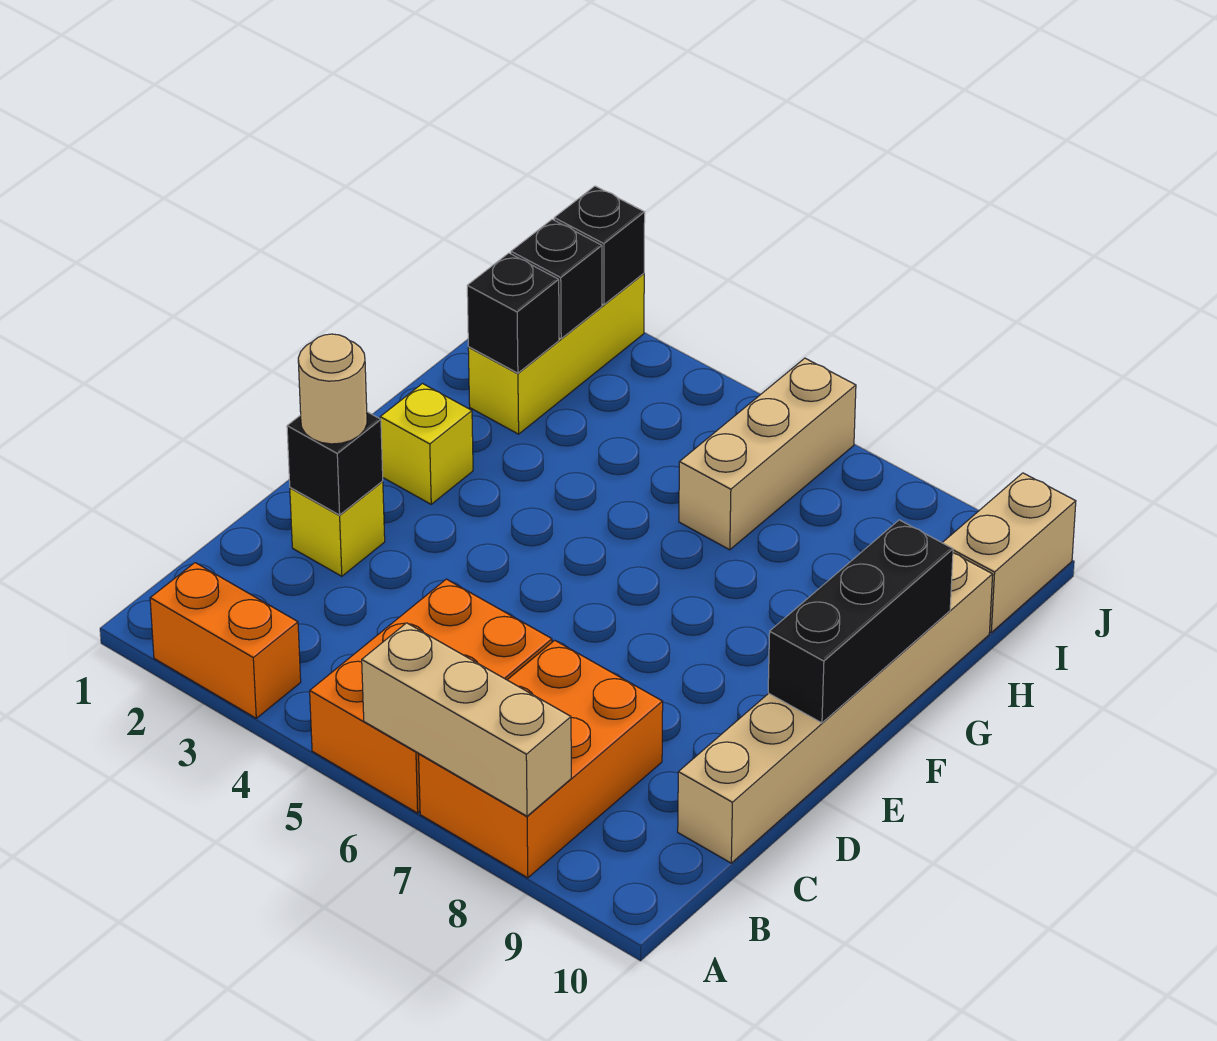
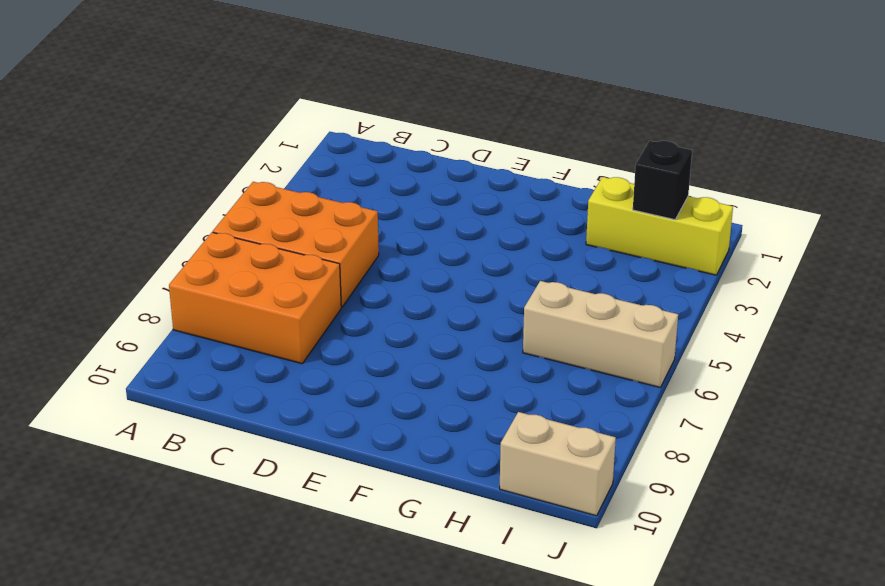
none -> orange 1x2 brick [150,563,301,718]
none -> tan 1x6 brick [678,553,993,863]
none -> yellow 1x1 brick [290,481,385,576]

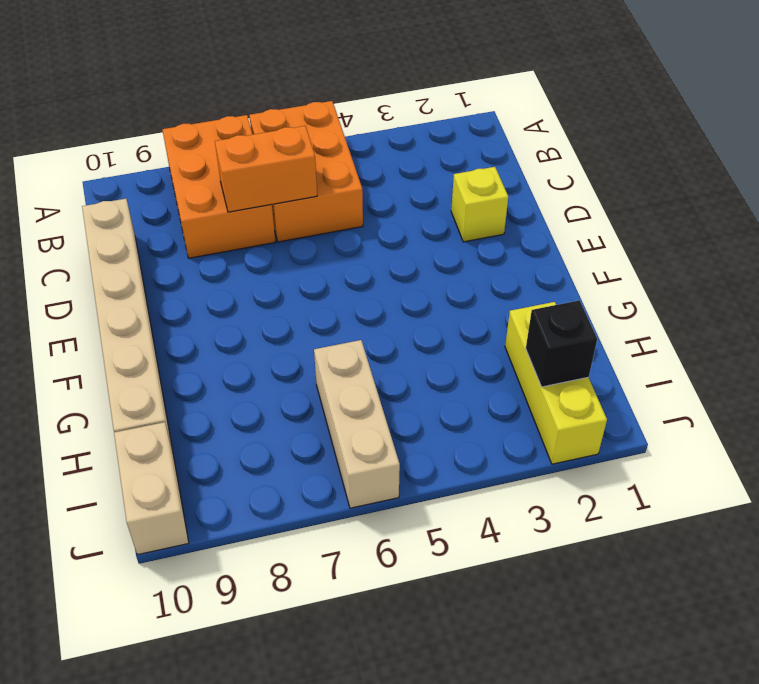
orange 1x2 brick [215,126,317,212] -> orange 1x2 brick moved to [150,563,301,718]
none -> yellow 1x1 brick [380,384,473,504]
none -> tan 1x3 brick [362,623,571,816]
none -> black 1x1 brick [287,412,383,515]

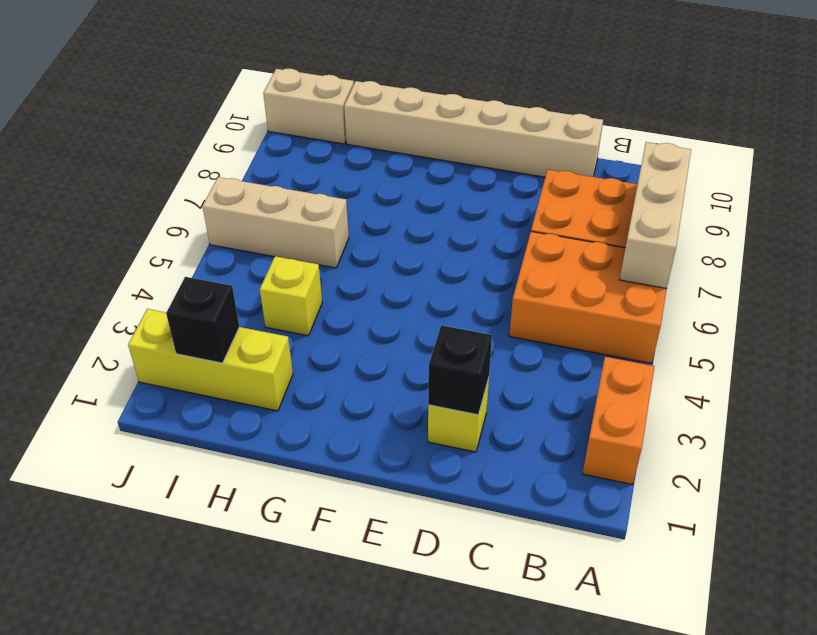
yellow 1x1 brick [260,256,322,336] -> yellow 1x1 brick moved to [380,384,473,504]
none -> black 1x3 brick [768,520,953,723]
none -> black 1x1 brick [467,253,559,373]
none -> black 1x1 brick [554,186,645,305]

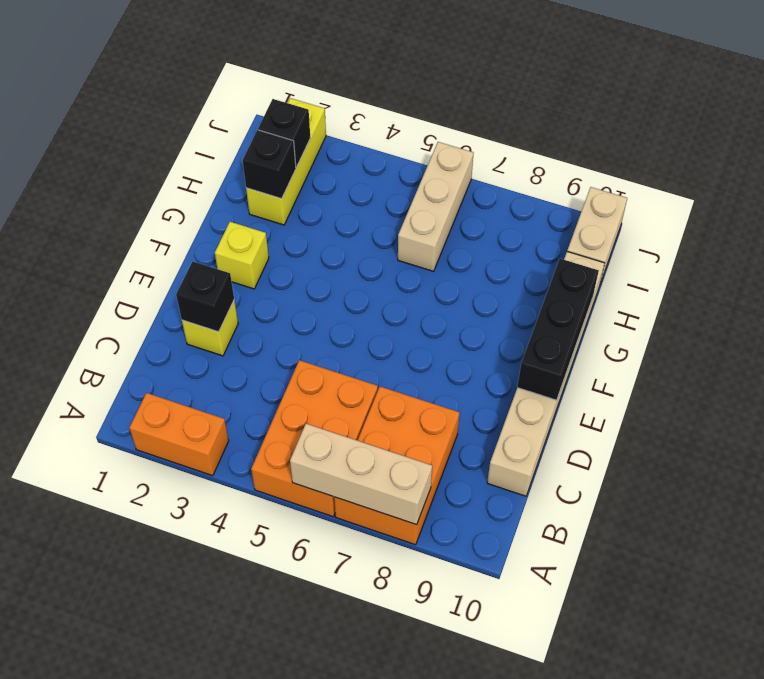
none -> black 1x1 brick [554,186,645,305]
none -> tan 1x1 round brick [298,334,367,444]

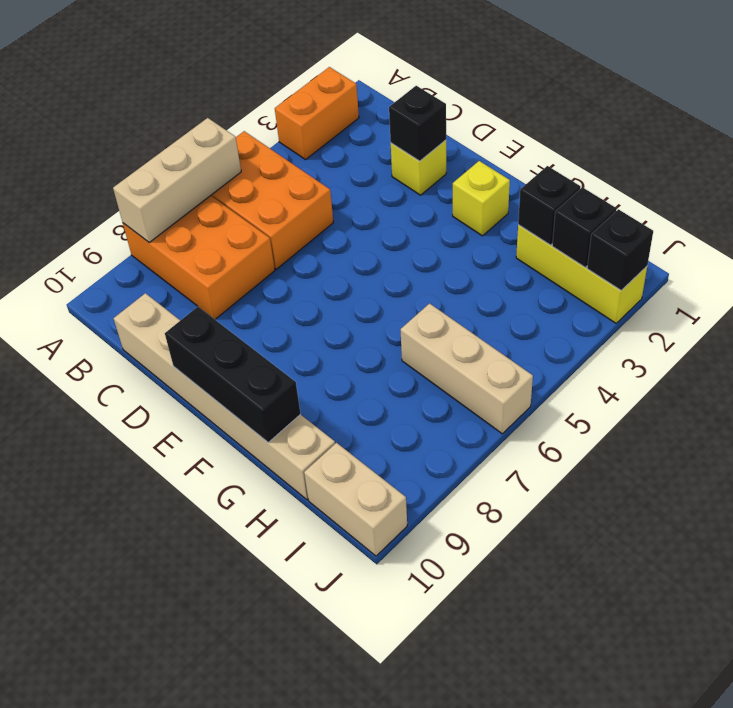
none -> tan 1x1 round brick [298,334,367,444]

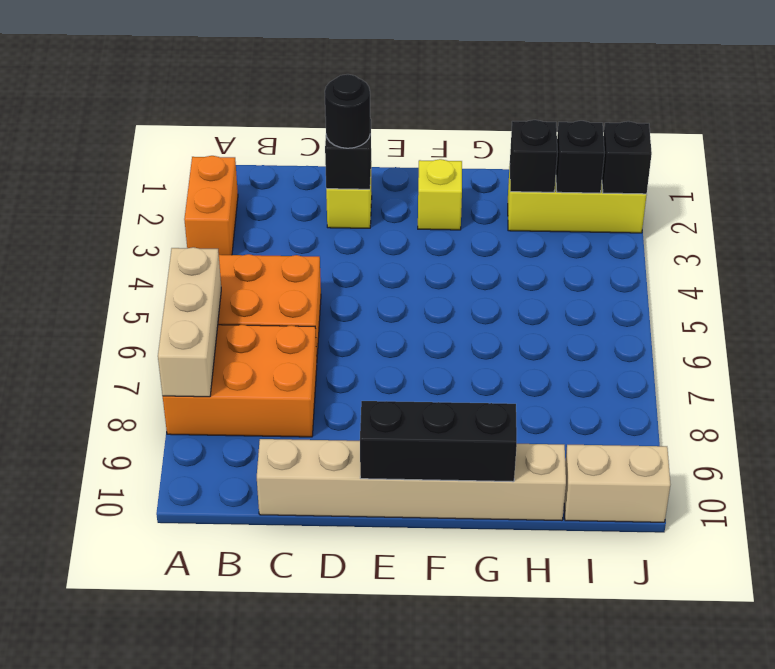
black 1x1 round brick [325,74,370,148] -> tan 1x1 round brick [298,334,367,444]
none -> tan 1x3 brick [679,358,856,550]

